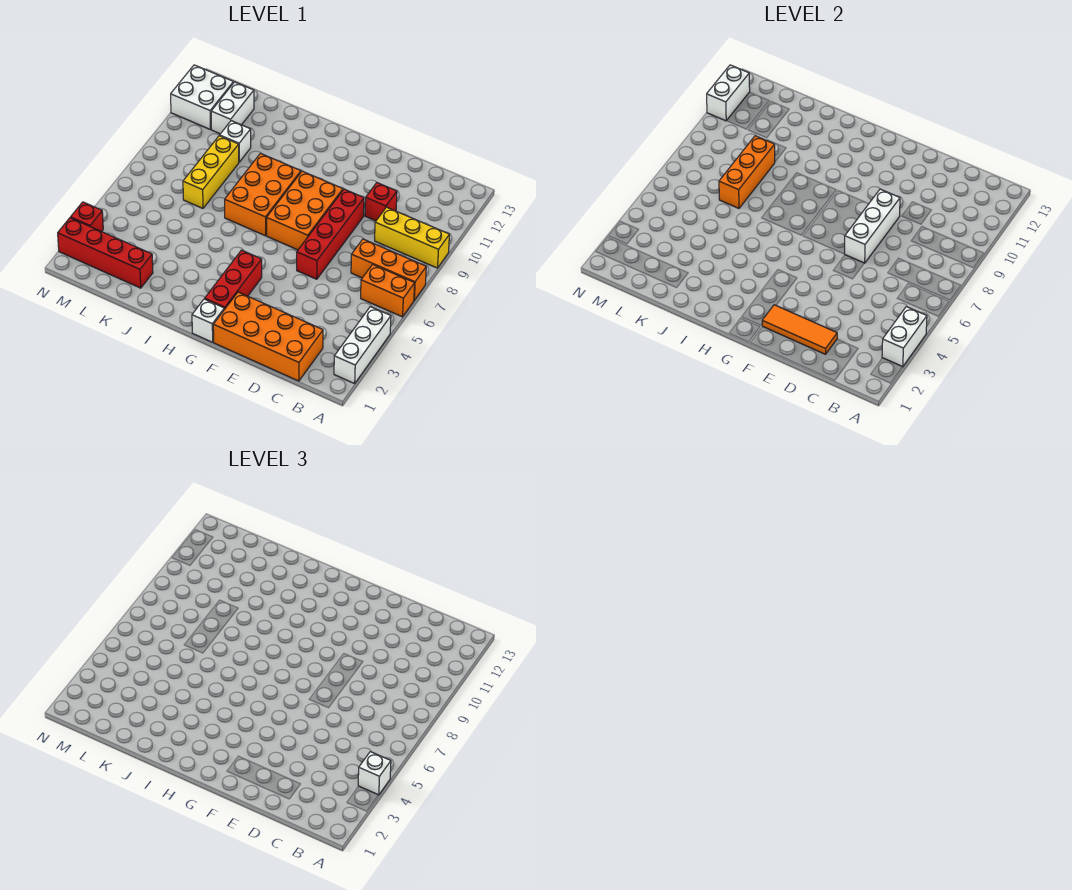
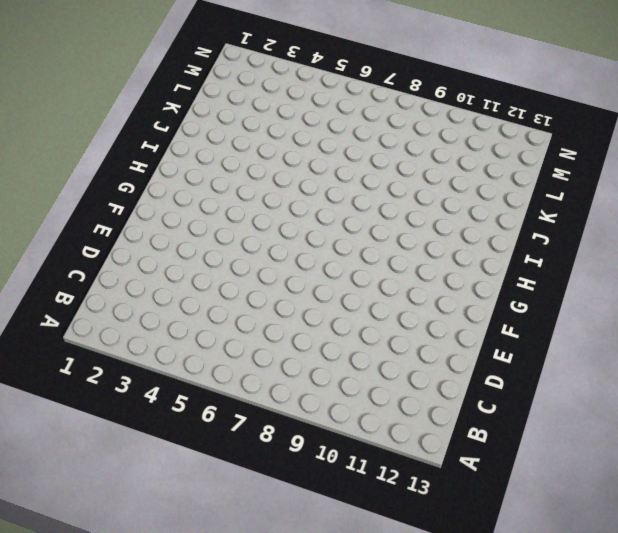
none -> white 1x3 brick [334,307,391,384]
none -> orange 1x2 brick [361,264,415,317]
none -> orange 1x3 brick [351,239,426,300]

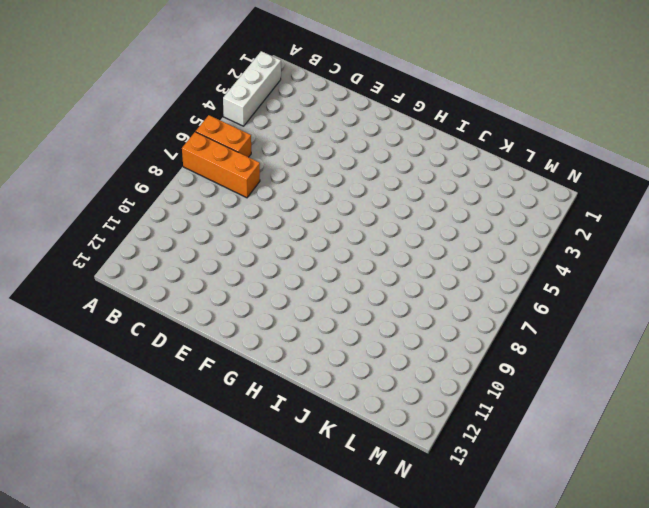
none -> yellow 1x3 brick [375,207,450,268]
none -> orange 2x4 brick [213,292,323,381]
none -> red 1x1 brick [365,183,397,221]

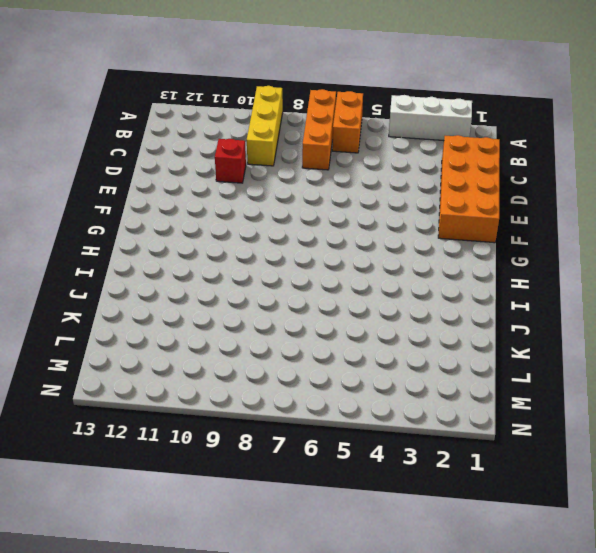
none -> red 1x4 brick [297,189,364,279]
none -> orange 2x3 brick [267,171,343,250]
none -> white 1x1 brick [192,299,224,342]

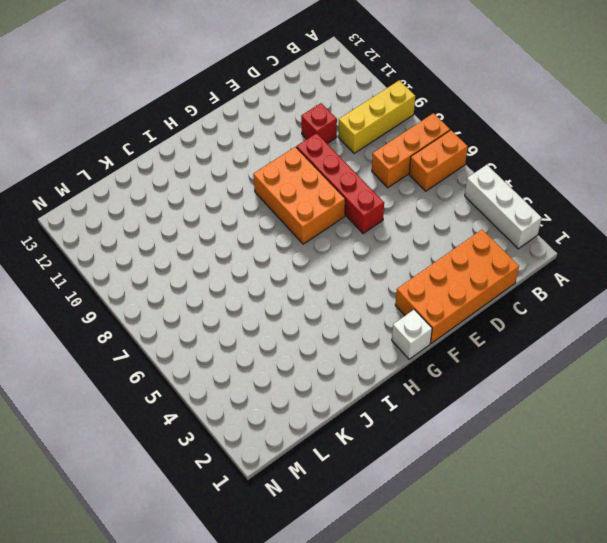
none -> red 1x3 brick [205,250,262,310]
none -> orange 2x3 brick [225,154,301,236]
none -> red 1x4 brick [58,218,153,288]

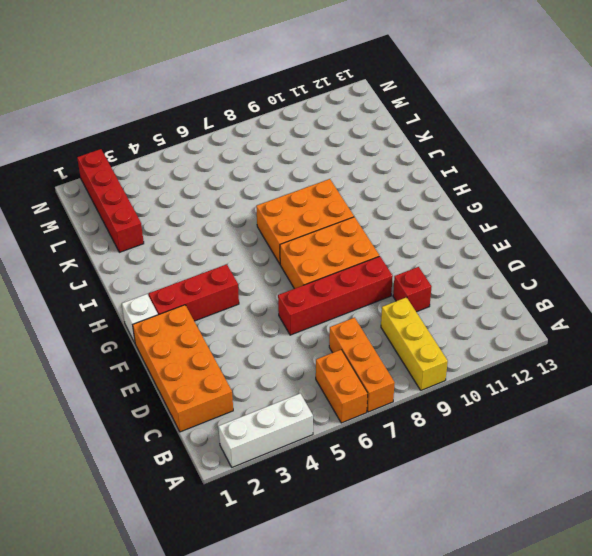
none -> yellow 1x3 brick [183,136,239,208]
none -> white 1x1 brick [220,121,251,162]
none -> white 1x2 brick [211,82,254,134]

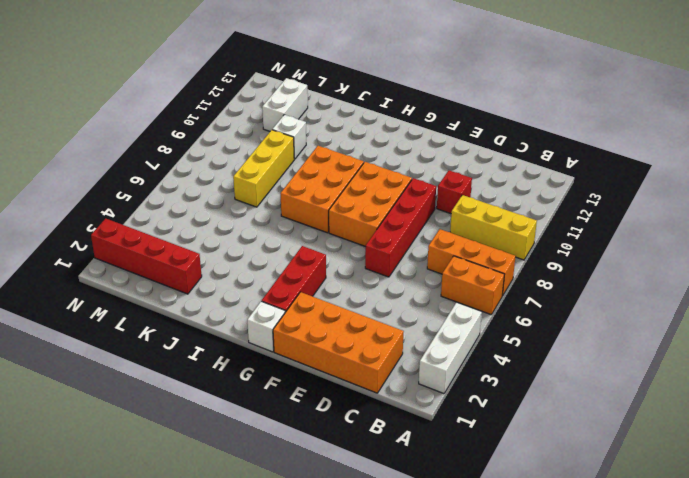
none -> white 2x2 brick [171,65,234,130]
none -> red 1x1 brick [71,202,103,232]
none -> white 1x2 brick [882,307,927,367]

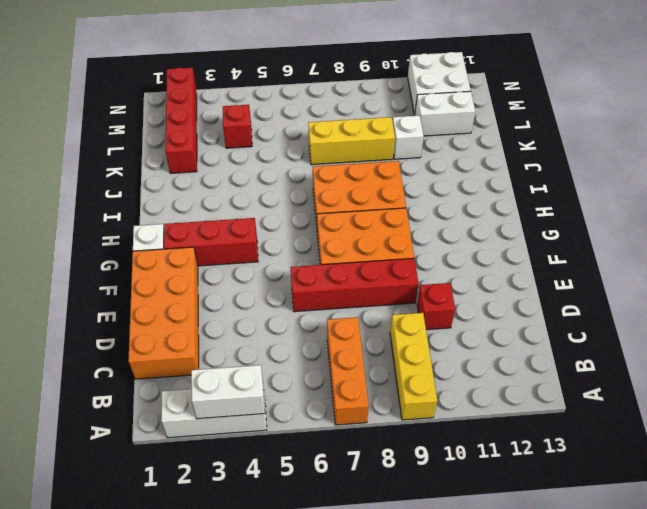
red 1x1 brick [223,105,252,148] -> red 1x1 brick moved to [71,202,103,232]
none -> orange 1x2 brick [361,264,415,317]
none -> orange 1x3 tile [762,305,837,354]
none -> white 1x3 brick [845,189,900,263]

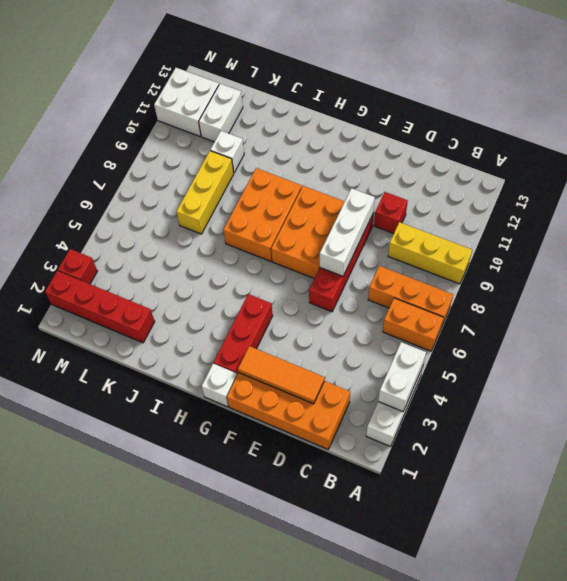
none -> orange 1x3 brick [719,136,775,208]
none -> white 1x2 brick [707,65,750,121]
none -> white 1x1 brick [358,752,391,795]

